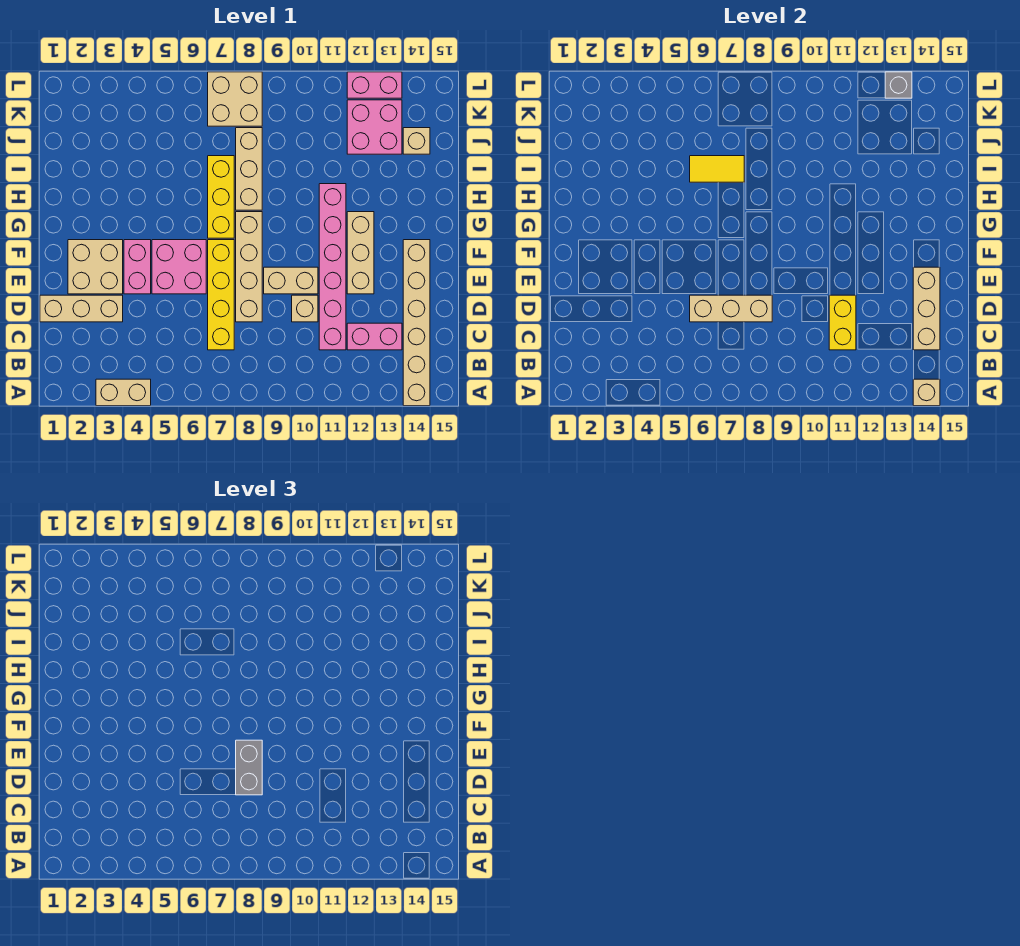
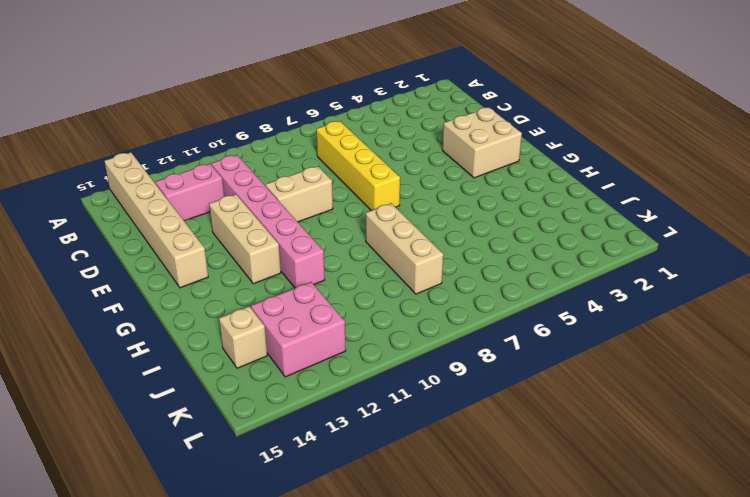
none -> tan 1x2 brick [96,379,151,406]
none -> tan 1x3 brick [40,295,123,322]
none -> tan 1x4 brick [236,212,262,322]

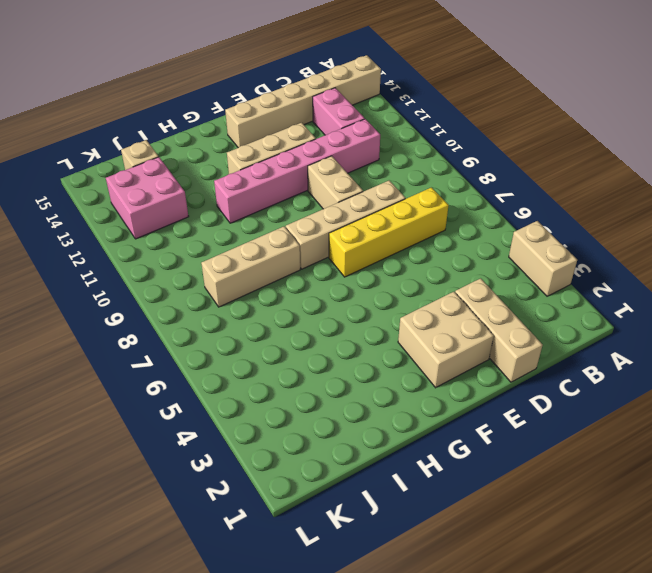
none -> tan 1x1 brick [292,295,318,322]
none -> pink 1x2 brick [124,240,151,294]
none -> pink 2x2 brick [152,240,206,294]

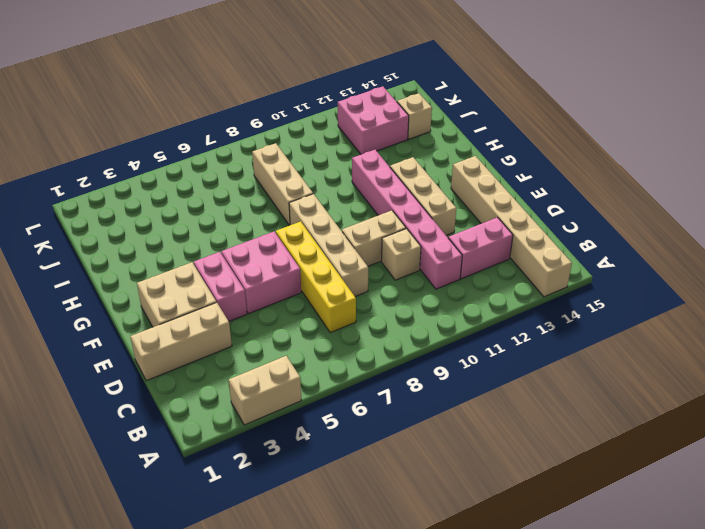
none -> yellow 1x3 brick [208,156,234,238]
none -> tan 2x2 brick [208,72,262,126]
none -> pink 1x2 brick [347,72,402,98]

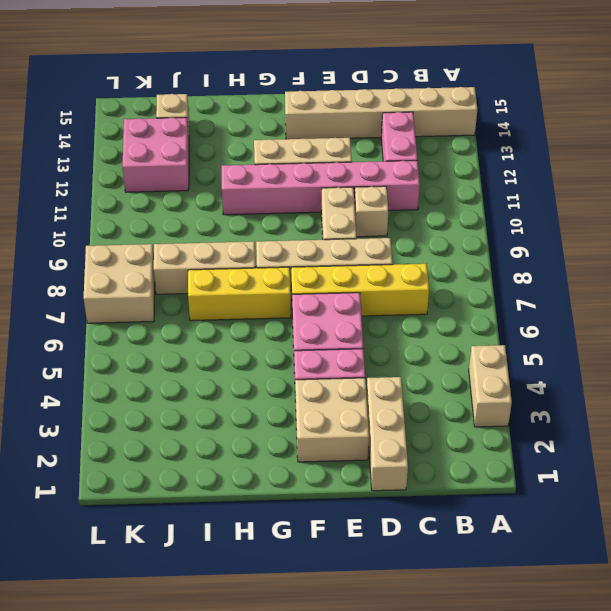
none -> pink 1x2 brick [347,72,402,98]
none -> tan 1x1 brick [913,379,940,406]
none -> yellow 1x2 brick [829,295,856,350]

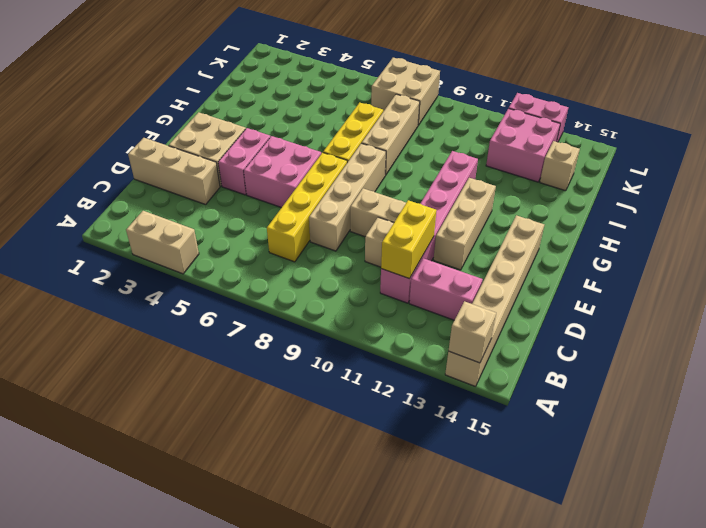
none -> tan 1x3 brick [913,267,940,350]
none -> tan 1x3 brick [690,295,772,322]
none -> yellow 1x2 tile [690,156,744,182]

